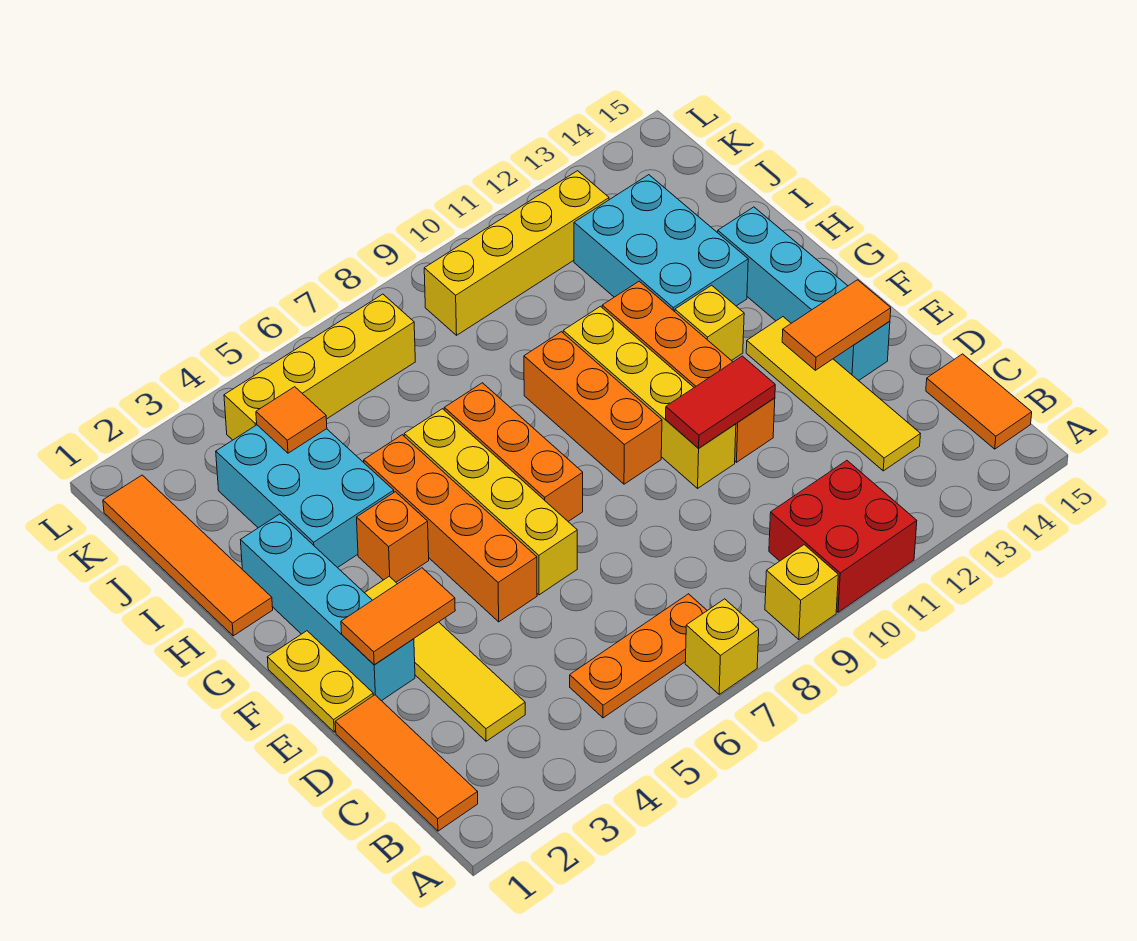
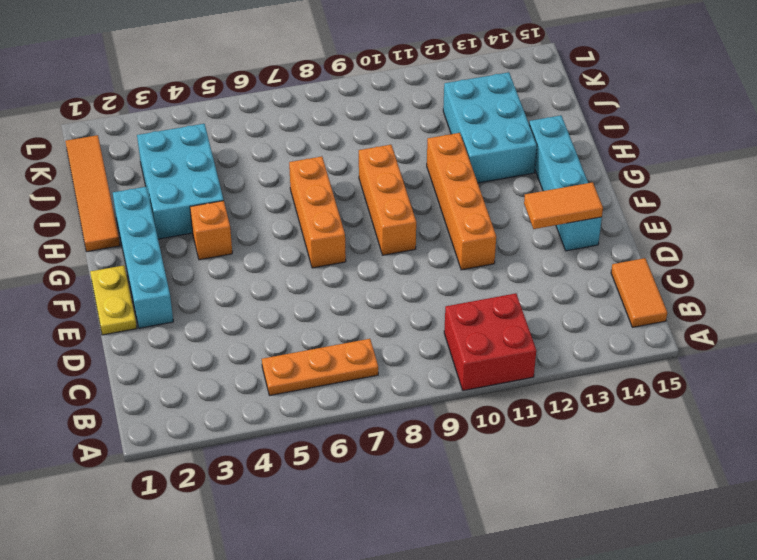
none -> yellow 1x1 brick [685,599,759,694]
none -> yellow 1x1 brick [765,545,838,639]
none -> orange 1x3 tile [335,695,478,831]

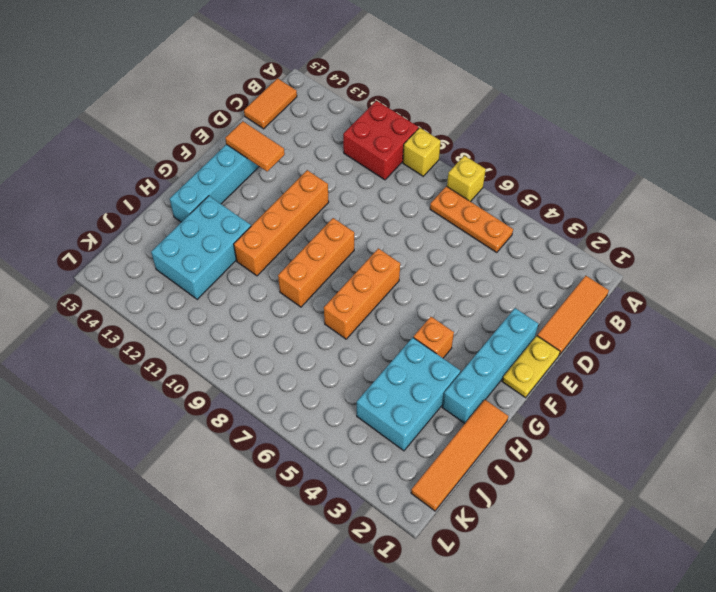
none -> yellow 1x4 tile [365,576,525,741]
none -> yellow 1x4 tile [746,317,920,471]
none -> orange 1x4 brick [364,435,537,622]

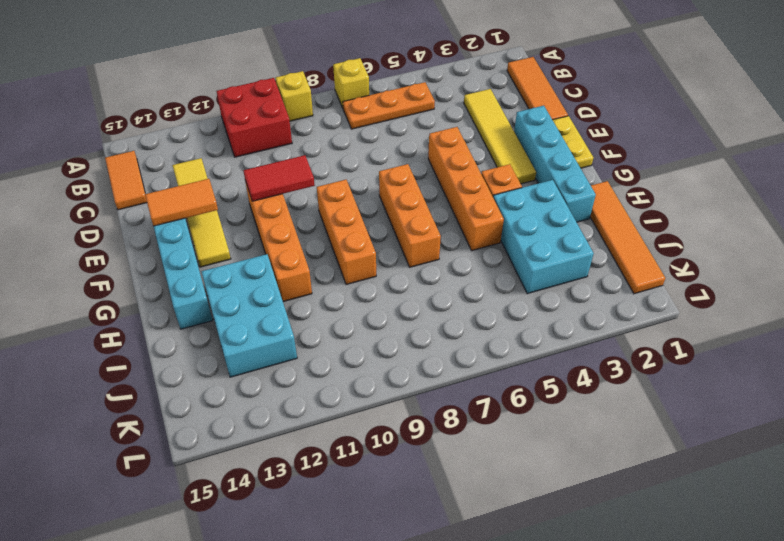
none -> yellow 1x4 brick [404,409,577,595]
none -> yellow 1x4 brick [563,306,736,488]
none -> yellow 1x1 brick [675,285,744,361]

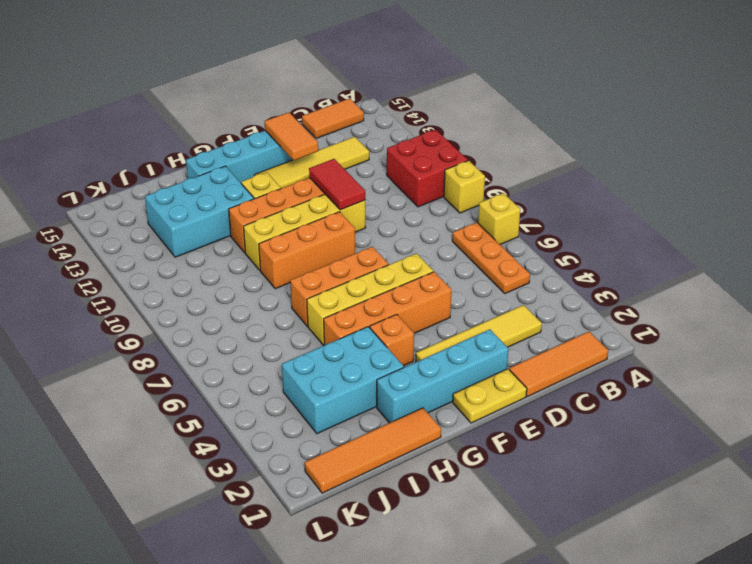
none -> yellow 1x4 brick [224,294,415,440]
none -> yellow 1x4 brick [424,171,609,335]
none -> orange 1x2 tile [341,568,455,665]

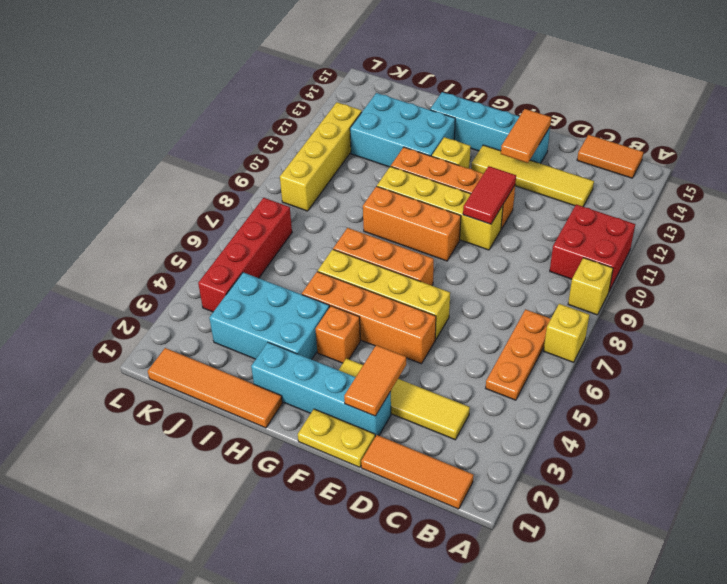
red 1x4 brick [198,198,292,312] -> yellow 1x4 brick [224,294,415,440]
none -> orange 1x1 tile [256,387,327,453]

